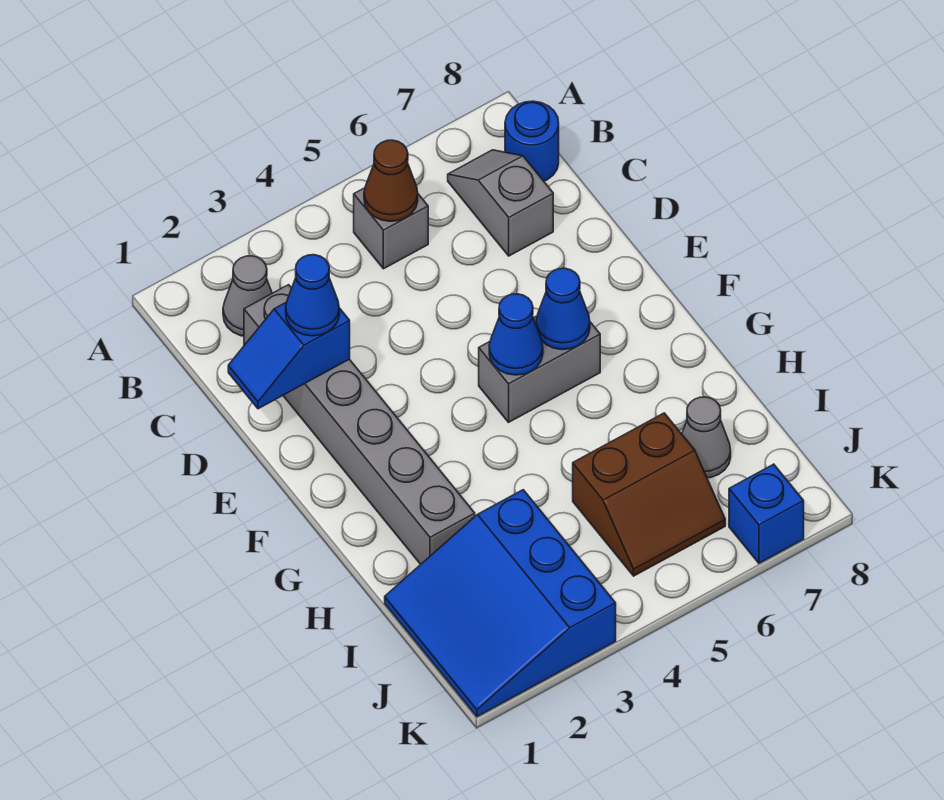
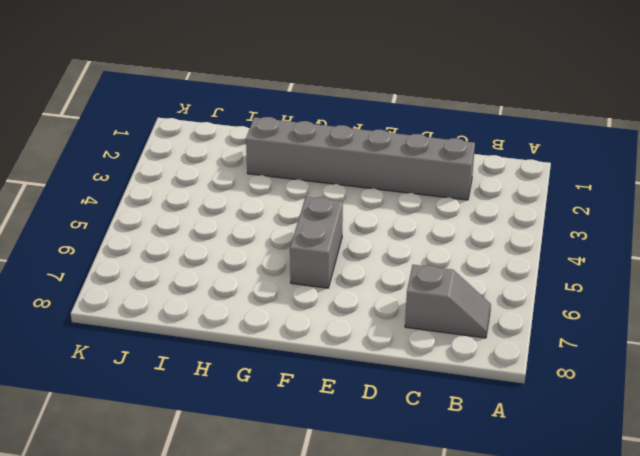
none -> grey 1x1 cone [223,256,272,336]
none -> grey 1x1 brick [354,188,428,269]
none -> blue 1x1 round brick [505,101,559,181]

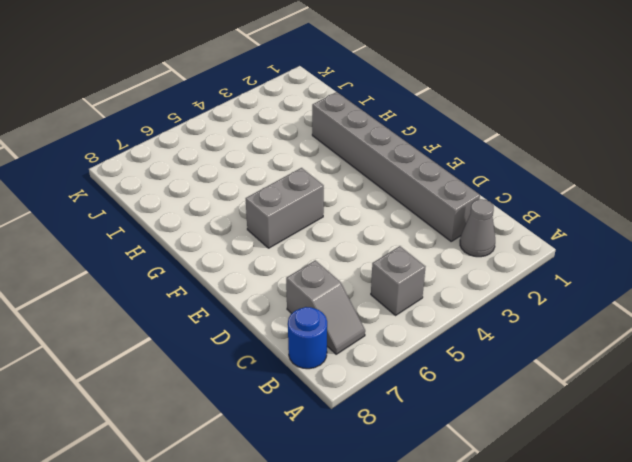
none -> blue 3x3 slope [385,490,616,717]
none -> brown 2x2 slope [573,413,725,576]
none -> grey 1x1 cone [682,397,731,478]

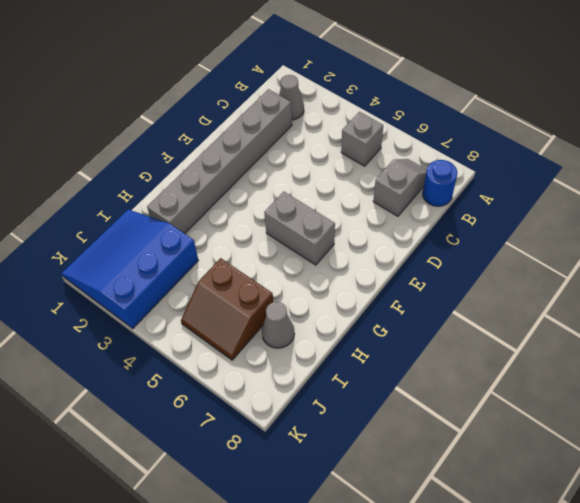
none -> blue 1x1 brick [729,464,804,563]
none -> brown 1x1 cone [364,140,418,221]
none -> blue 1x2 slope [228,302,350,409]

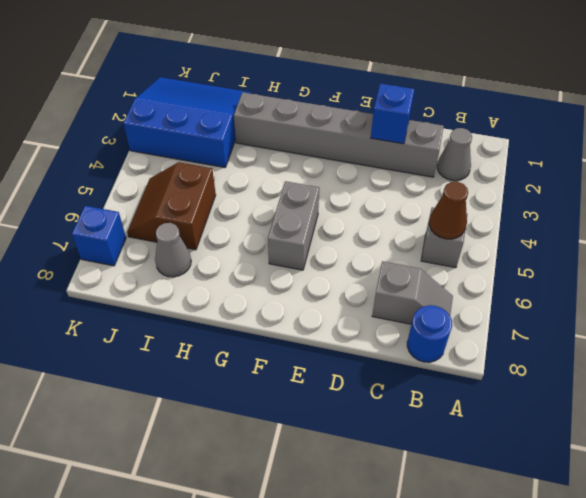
none -> blue 1x1 cone [489,294,543,375]
none -> blue 1x1 cone [536,268,590,350]
none -> blue 1x1 cone [286,255,339,336]

